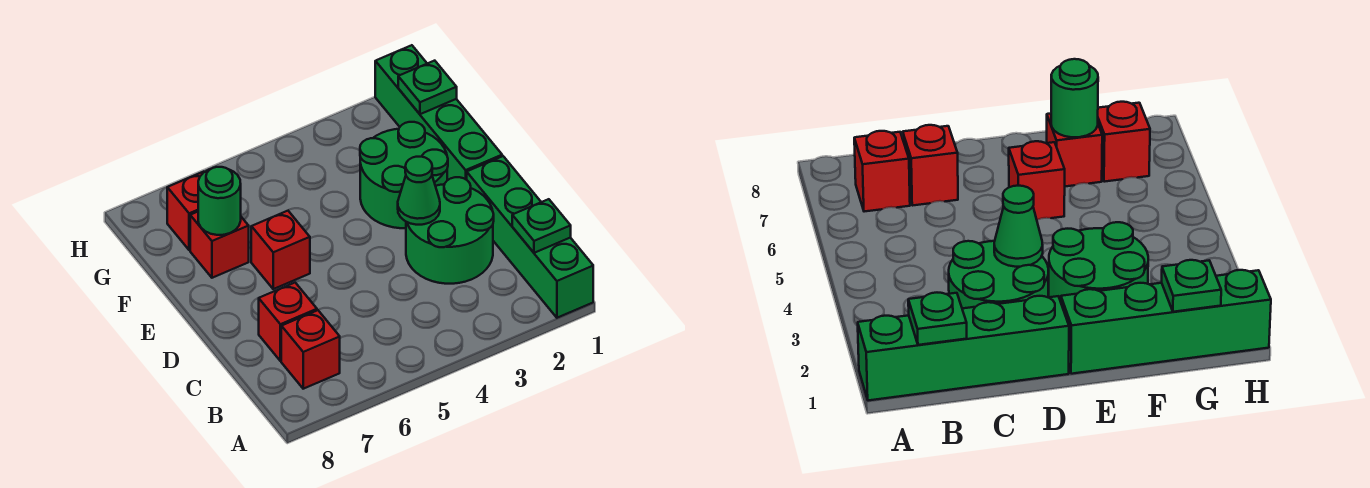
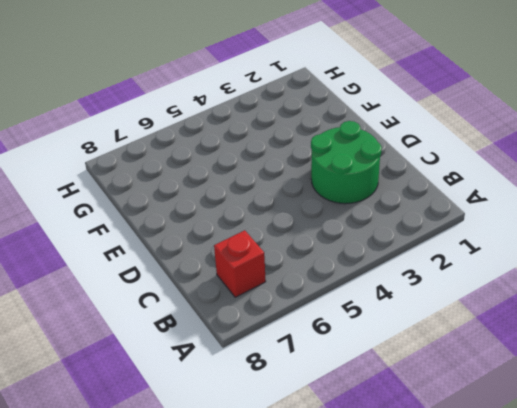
none -> green 1x4 brick [467,156,593,318]
none -> red 1x1 brick [259,283,317,361]
none -> green 1x4 brick [375,45,502,180]

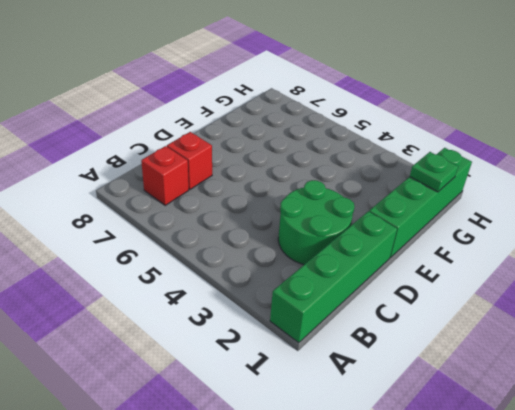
none -> green 2x2 round brick [360,122,448,228]
none -> red 1x1 brick [251,211,310,289]
none -> red 1x1 brick [190,212,249,278]

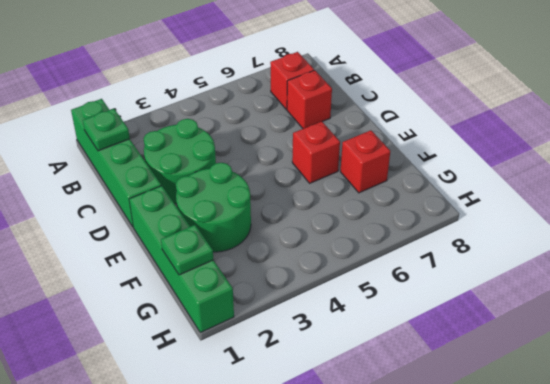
none -> red 1x1 brick [167,172,204,250]
none -> green 1x1 cone [398,157,440,225]
none -> green 1x1 round brick [198,167,241,235]

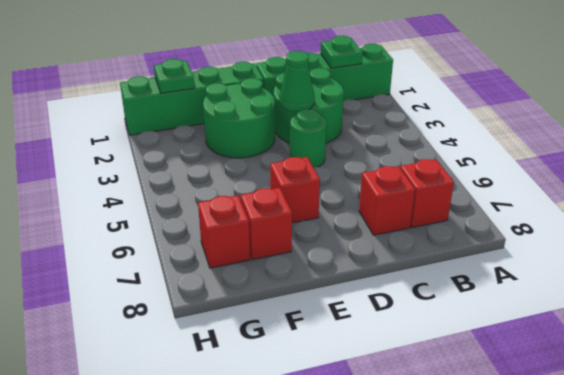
green 1x1 round brick [290,109,327,168] -> green 1x1 round brick moved to [198,167,241,235]

